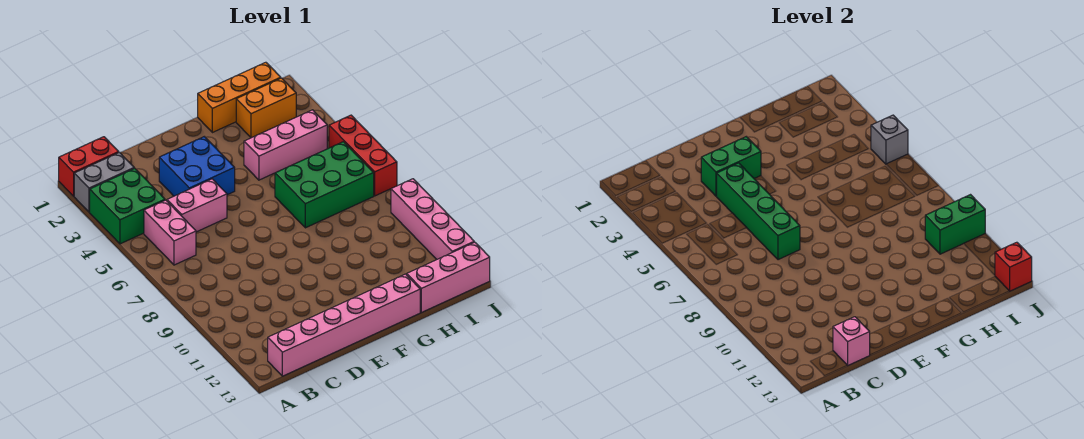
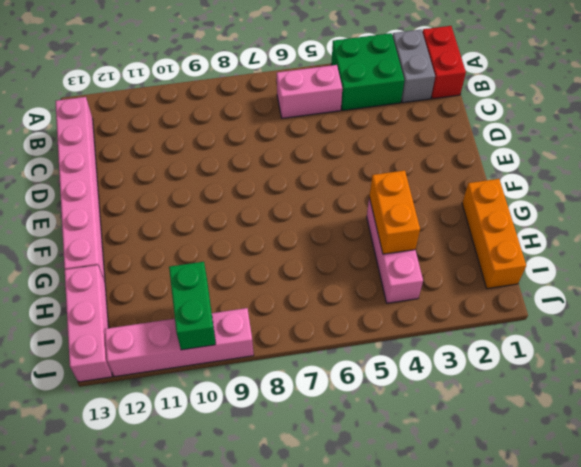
orange 1x2 brick [369,170,420,254] -> orange 1x2 brick moved to [236,78,296,138]
none -> pink 1x2 brick [167,179,227,232]
none -> blue 2x2 brick [159,137,235,196]
none -> green 2x3 brick [275,142,374,228]

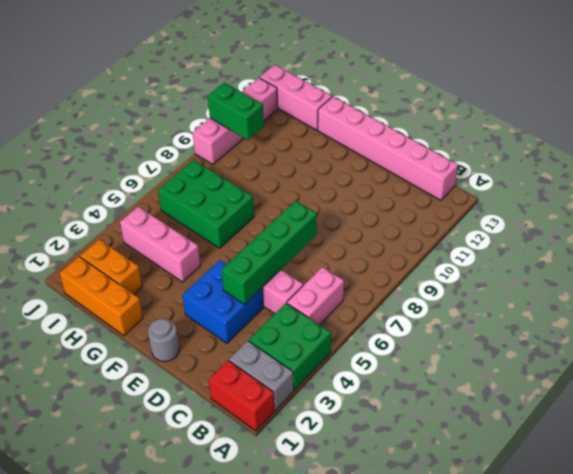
grey 1x1 round brick [148,318,179,362] -> none
none -> red 1x3 brick [329,115,397,196]
none -> pink 1x1 brick [833,317,870,365]
none -> green 1x2 brick [701,137,761,196]

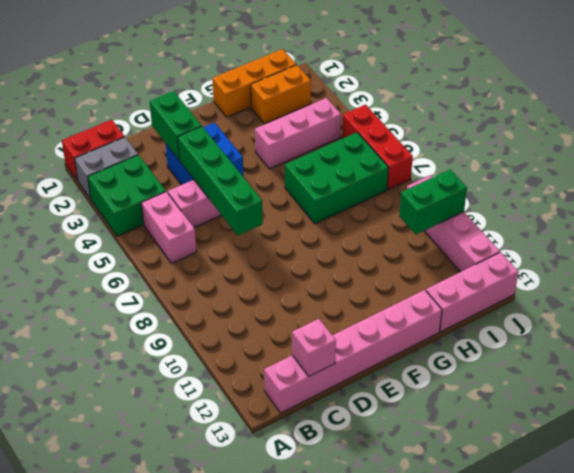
green 1x2 brick [150,91,202,160] -> green 1x2 brick turned to [701,137,761,196]
none -> grey 1x1 brick [871,115,908,164]
none -> red 1x1 brick [995,242,1032,291]

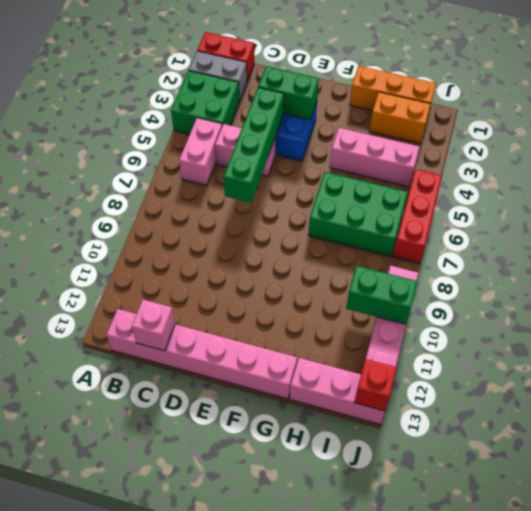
none -> grey 1x1 brick [871,115,908,164]

